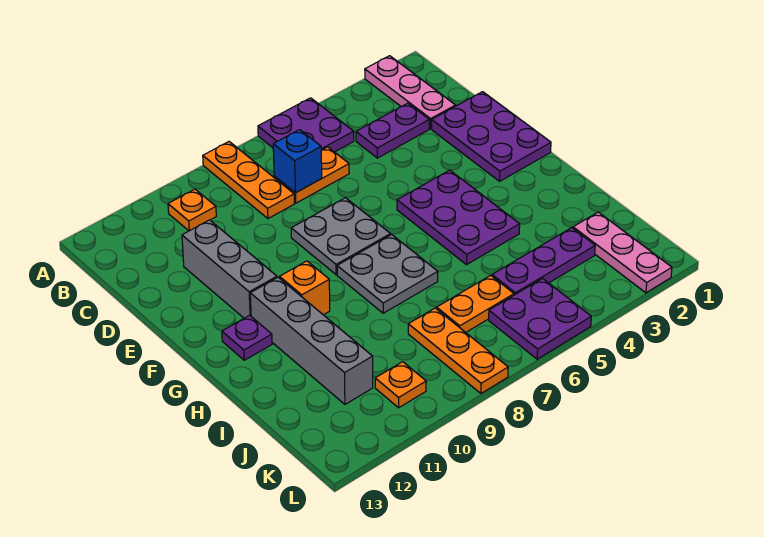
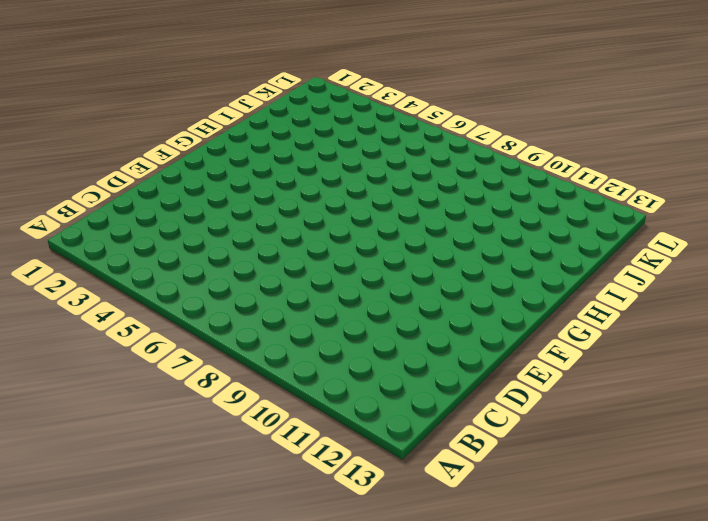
none -> pink 1x3 plate [365,56,456,129]
none -> purple 2x2 plate [258,98,354,152]
none -> orange 1x3 plate [203,142,294,219]

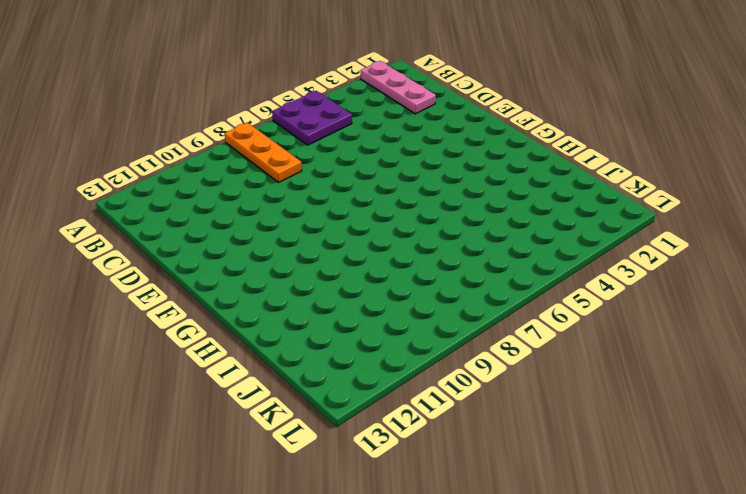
none -> orange 1x1 plate [168,189,216,231]
none -> purple 1x2 plate [356,103,429,158]
none -> orange 1x2 plate [274,147,349,203]

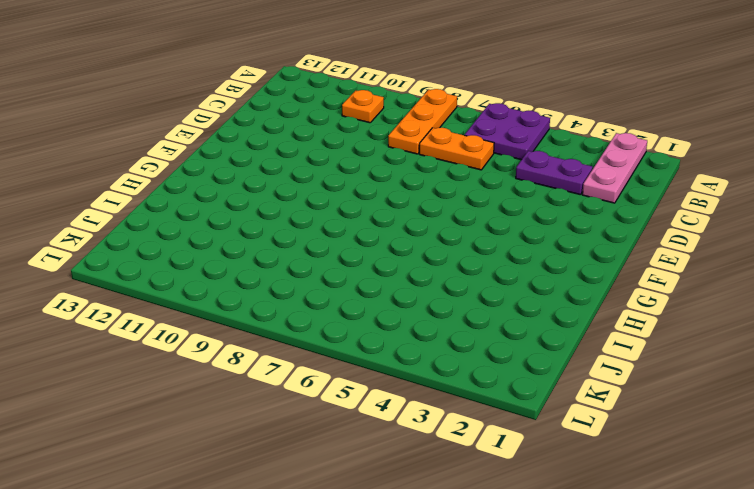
none -> purple 2x3 plate [432,92,551,181]
none -> grey 1x3 brick [182,220,277,318]
none -> grey 2x2 plate [291,198,391,275]

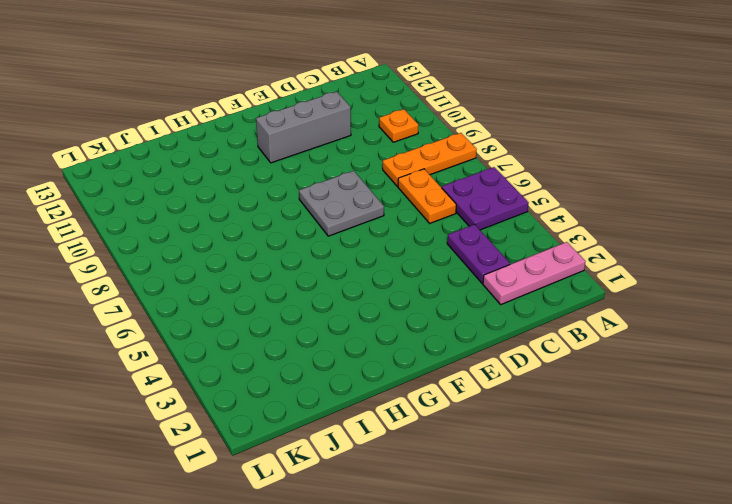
none -> purple 2x3 plate [432,92,551,181]
none -> purple 2x3 plate [397,170,520,265]
none -> grey 2x2 plate [337,235,438,313]

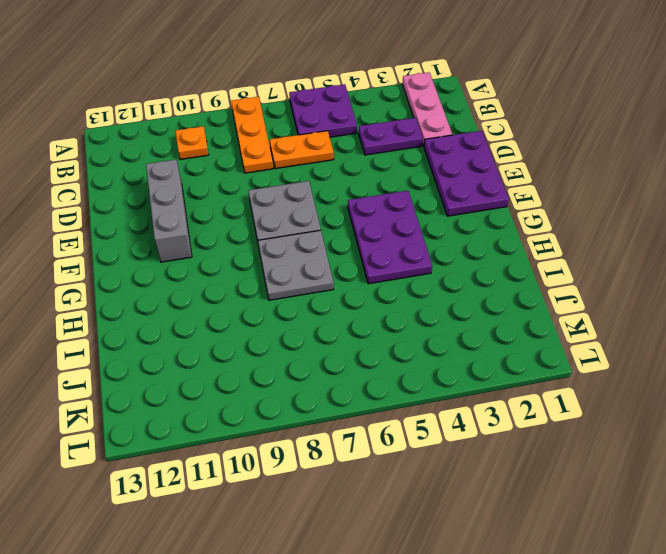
none -> orange 1x1 brick [280,261,330,315]
none -> grey 1x4 brick [250,277,373,404]
none -> purple 1x1 plate [222,315,272,360]

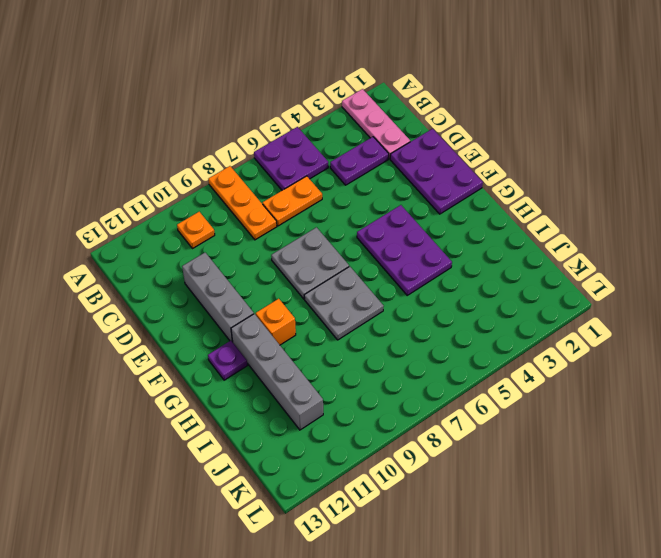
none -> pink 1x3 plate [573,212,672,293]
none -> purple 1x3 plate [492,228,595,295]
none -> orange 1x2 plate [437,275,514,332]

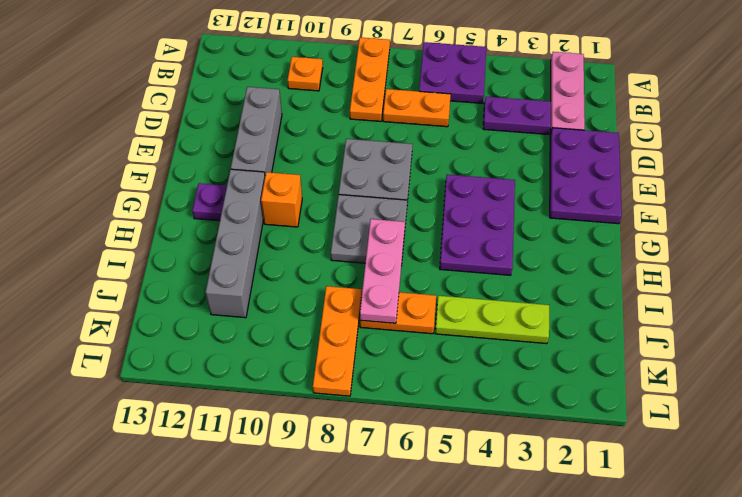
pink 1x3 plate [360,219,405,323] -> pink 1x3 plate moved to [573,212,672,293]
lime 1x3 plate [435,296,549,344] -> purple 1x3 plate [492,228,595,295]
none -> purple 2x2 plate [489,278,591,359]
none -> orange 1x1 plate [375,362,426,408]
none -> blue 1x1 brick [273,130,322,193]

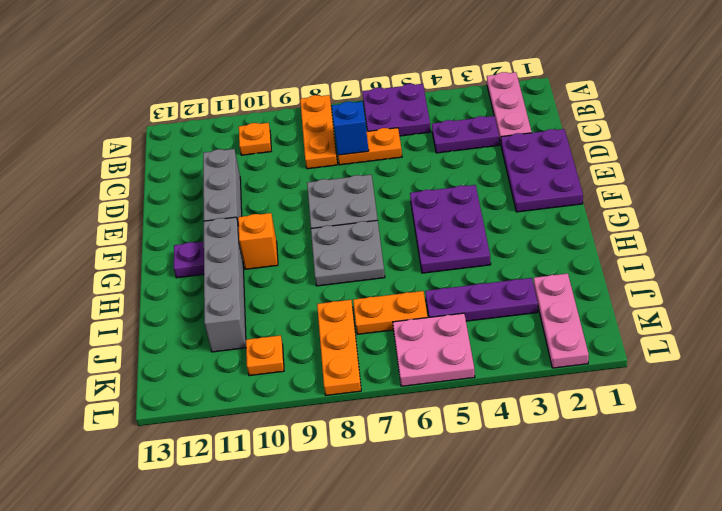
pink 2x2 plate [393,313,475,386] -> purple 2x2 plate [489,278,591,359]

